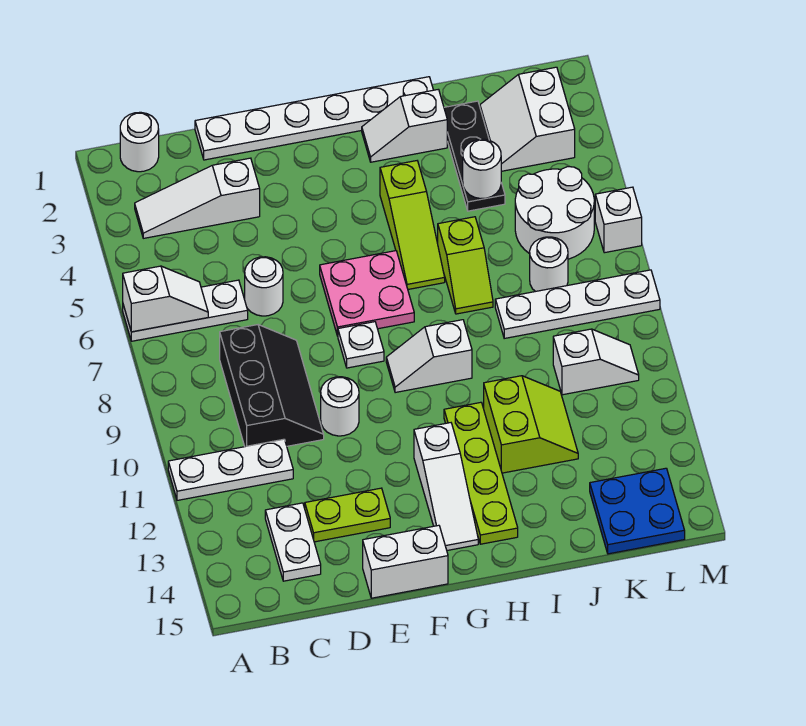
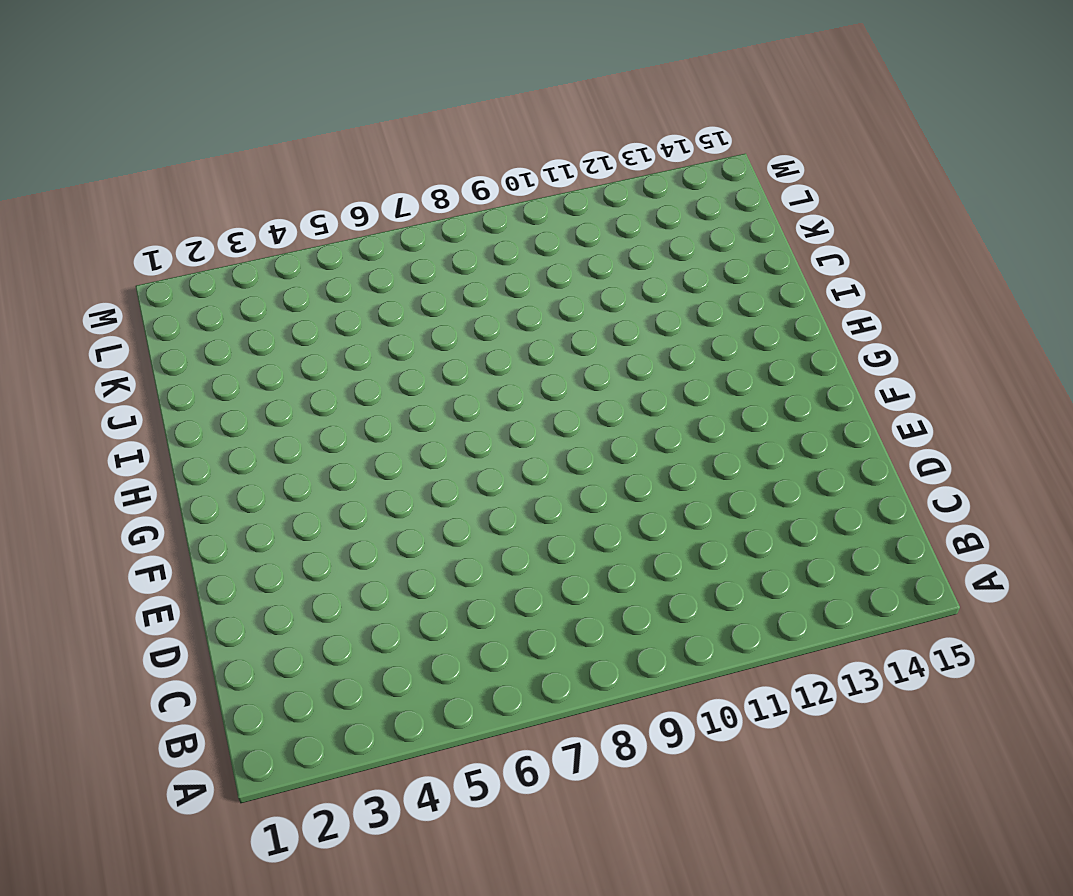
none -> white 1x3 plate [123,280,248,341]
none -> white 1x3 plate [168,439,293,500]
none -> white 1x1 round brick [120,112,159,172]
none -> white 1x3 slope [135,158,260,238]

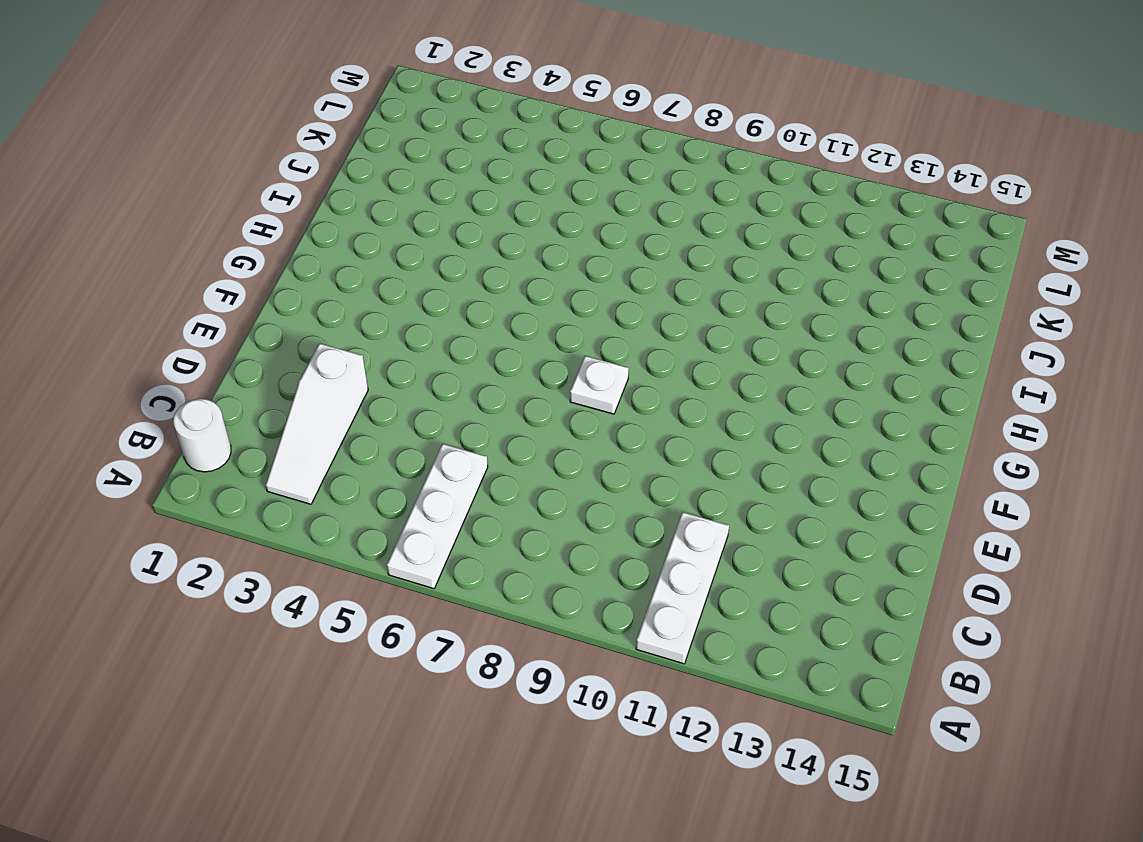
none -> black 2x3 slope [220,325,324,447]
none -> white 1x2 plate [265,503,321,581]
none -> white 1x6 plate [195,77,433,160]
none -> white 1x1 round brick [245,257,283,316]

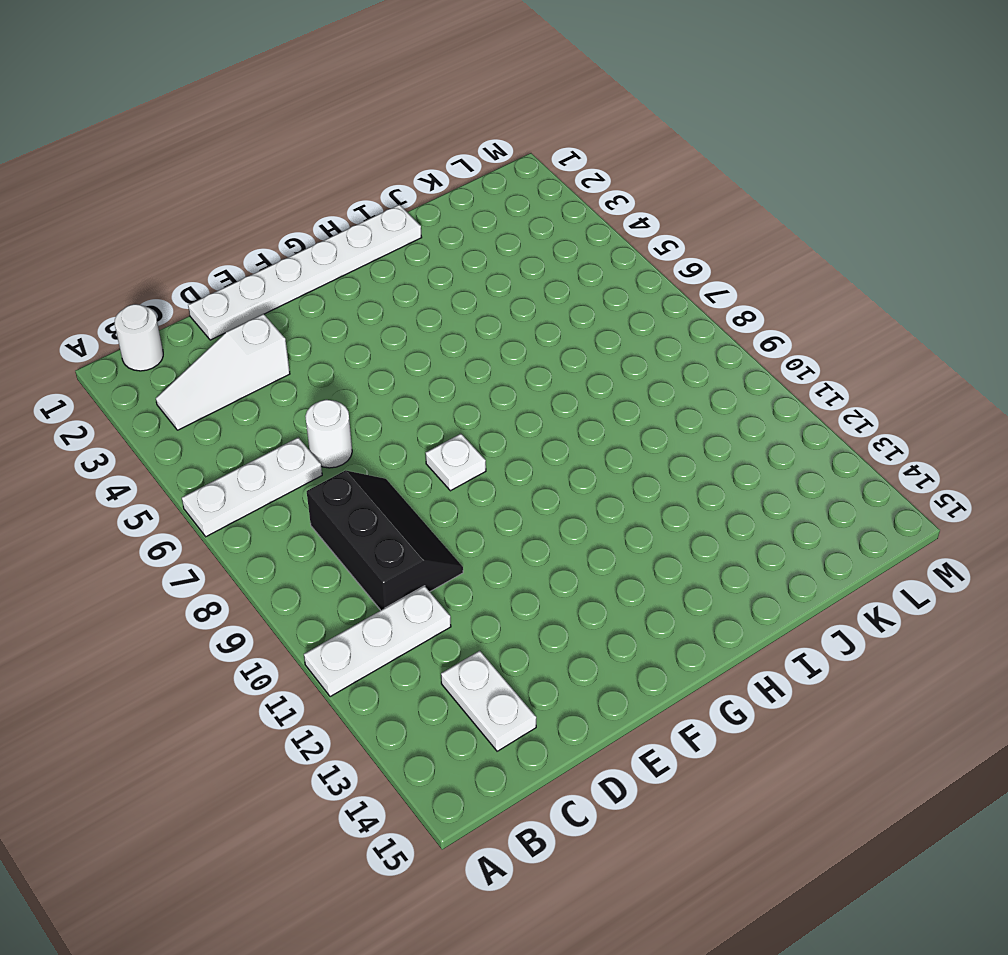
none -> lime 1x2 plate [305,488,390,542]
none -> white 1x1 round brick [321,377,359,436]
none -> white 1x2 brick [363,525,448,598]
none -> pink 2x2 plate [320,251,414,336]

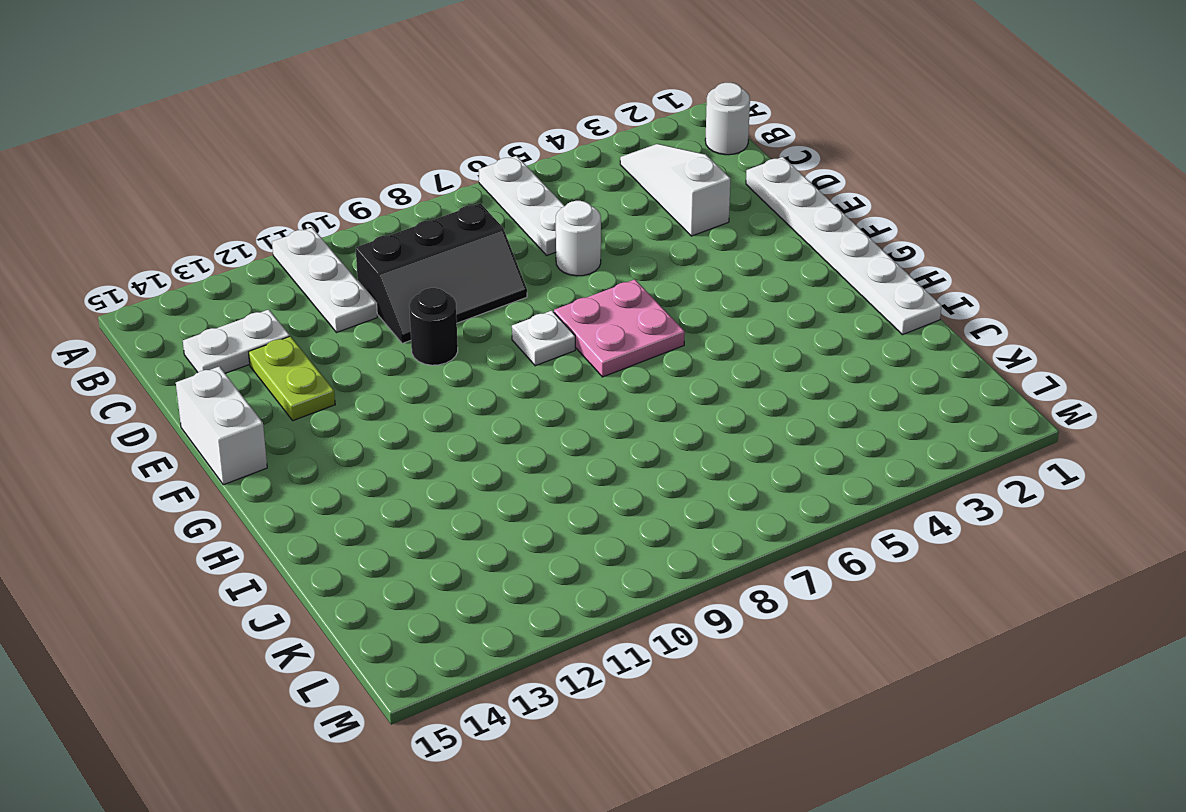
black 1x1 round brick [409,288,458,365] -> white 1x1 round brick [321,377,359,436]
none -> white 1x2 slope [386,320,472,393]
none -> white 1x3 slope [414,423,478,550]
none -> white 1x2 slope [362,89,447,162]
none -> lime 1x3 slope [380,161,445,289]

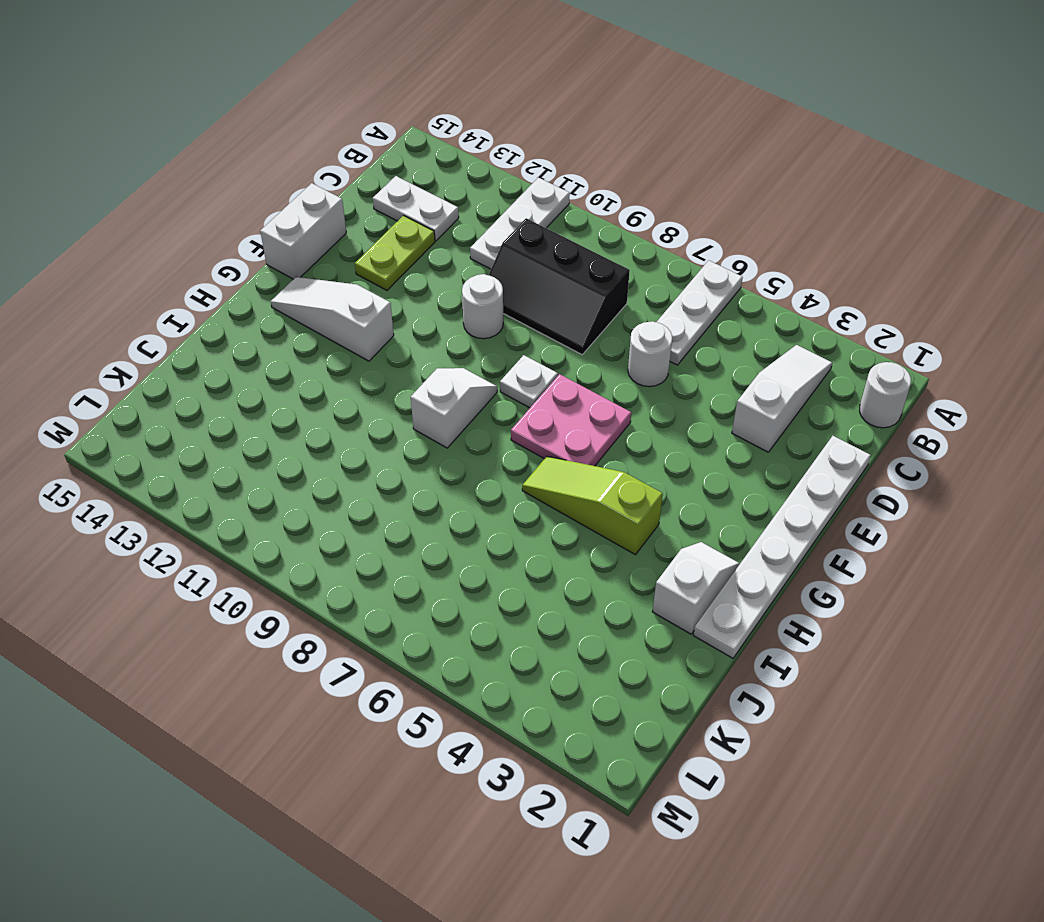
none -> lime 1x4 plate [444,402,518,544]
none -> lime 1x2 slope [438,217,493,314]
none -> lime 2x2 slope [484,376,578,473]
none -> black 1x3 plate [444,101,505,211]

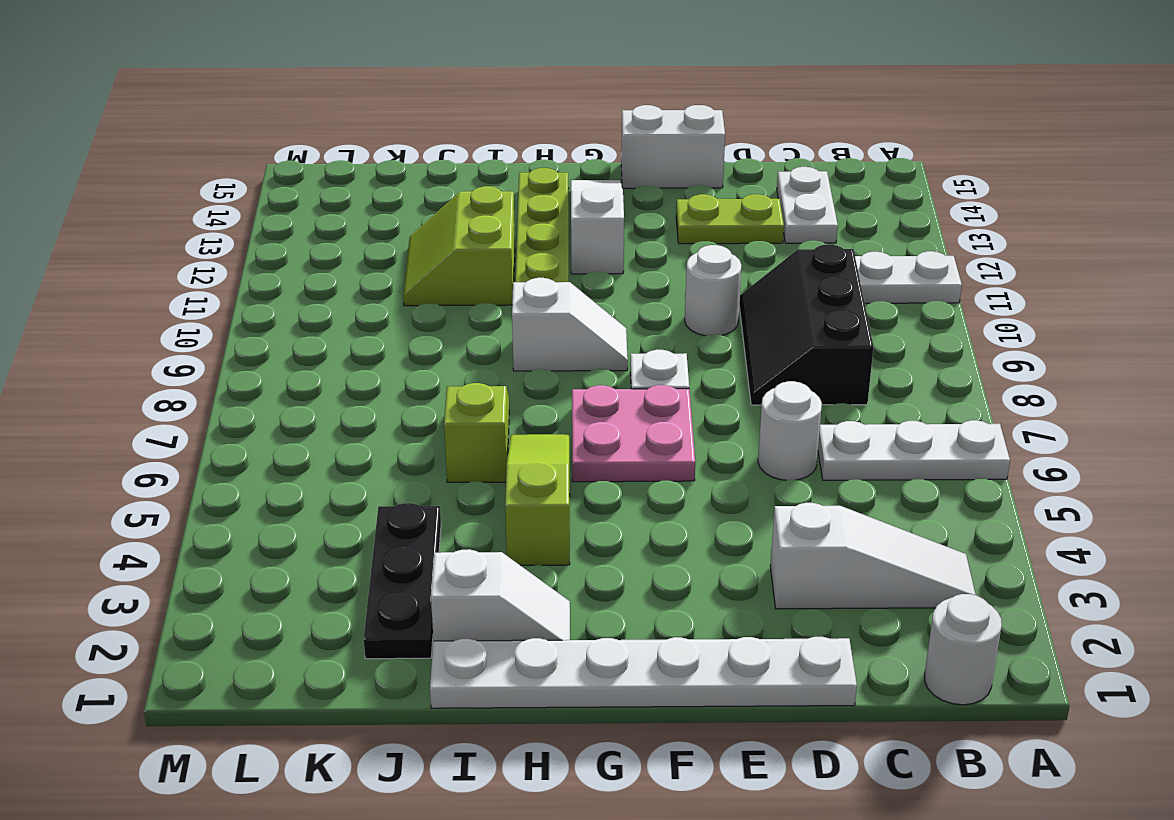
none -> white 1x4 plate [495,270,660,338]
none -> white 2x2 slope [480,67,575,171]
none -> white 2x2 round brick [515,167,594,259]
none -> white 1x1 round brick [530,237,568,292]

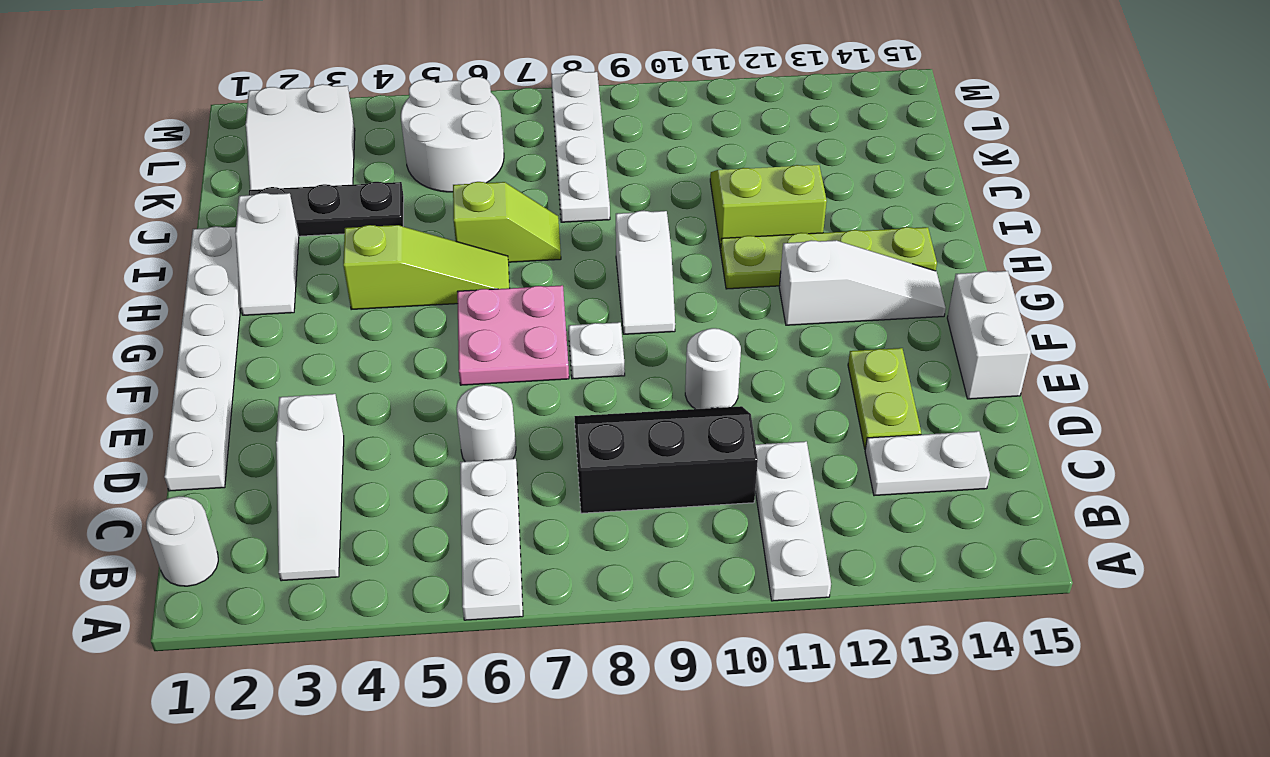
none -> white 1x1 round brick [530,237,568,292]
none -> white 1x2 slope [553,329,639,395]
none -> blue 2x2 plate [590,468,685,554]
none -> white 1x1 brick [595,187,642,253]

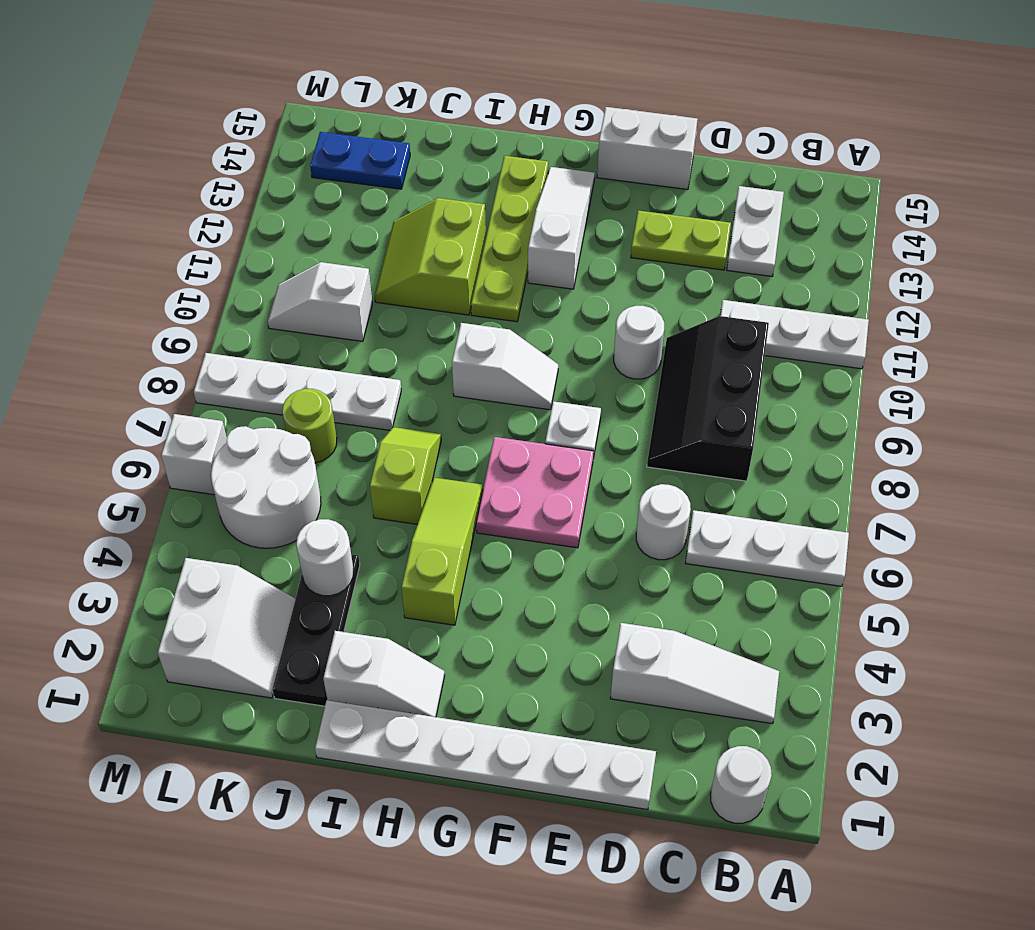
lime 1x1 round brick [282,389,337,463] -> white 1x1 round brick [530,237,568,292]
blue 1x2 plate [310,132,410,189] -> blue 2x2 plate [590,468,685,554]
none -> white 1x2 slope [123,266,208,332]

